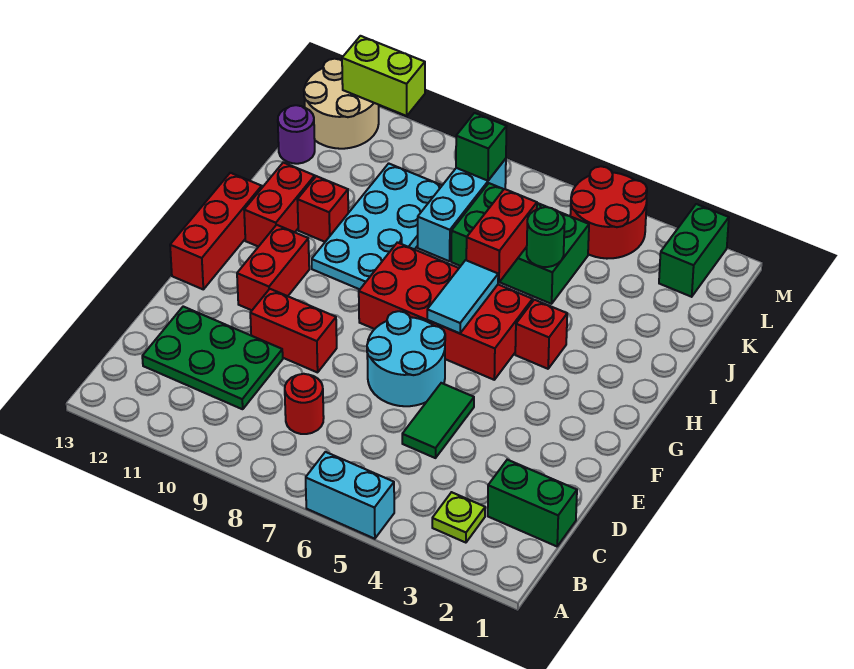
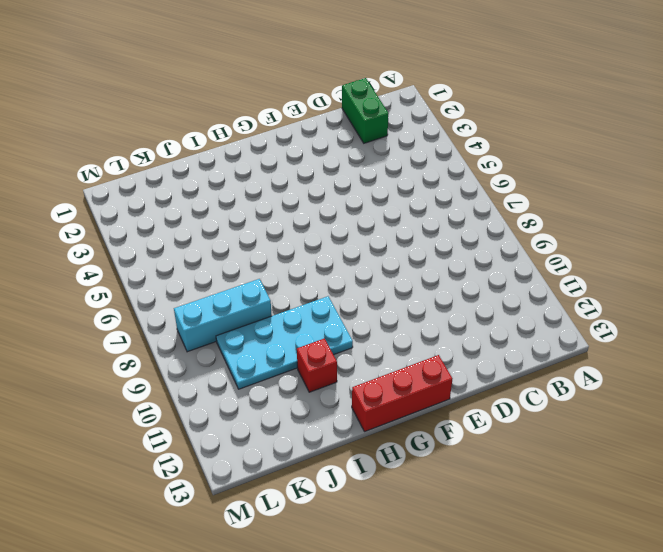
none -> cyan 1x2 brick [306,452,394,539]
none -> lime 1x1 plate [432,492,485,543]
none -> red 1x1 round brick [285,374,324,434]

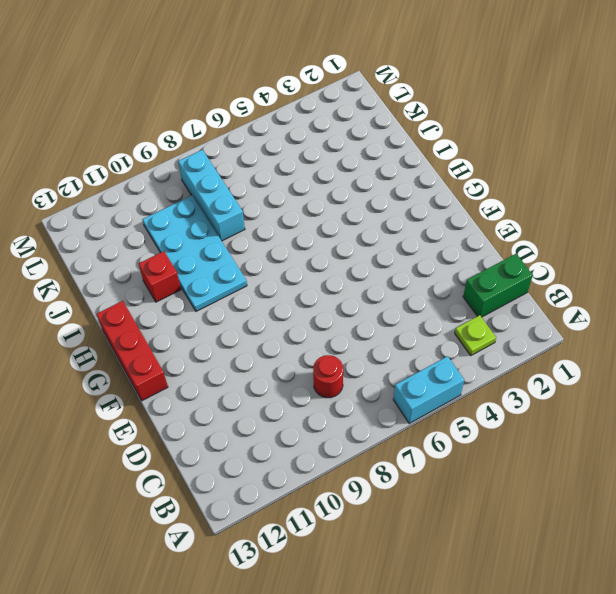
none -> green 2x3 plate [142,307,283,409]
none -> green 1x2 tile [402,383,474,458]
none -> cyan 2x2 round brick [367,311,445,406]

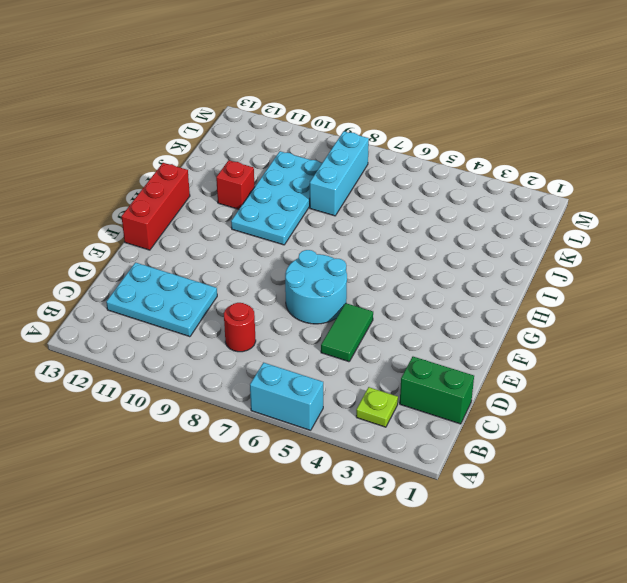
cyan 2x3 plate [106,263,217,337] -> green 2x3 plate [142,307,283,409]
none -> red 1x2 brick [250,289,337,372]
none -> red 1x2 brick [237,225,309,310]
none -> red 2x4 brick [359,242,533,380]

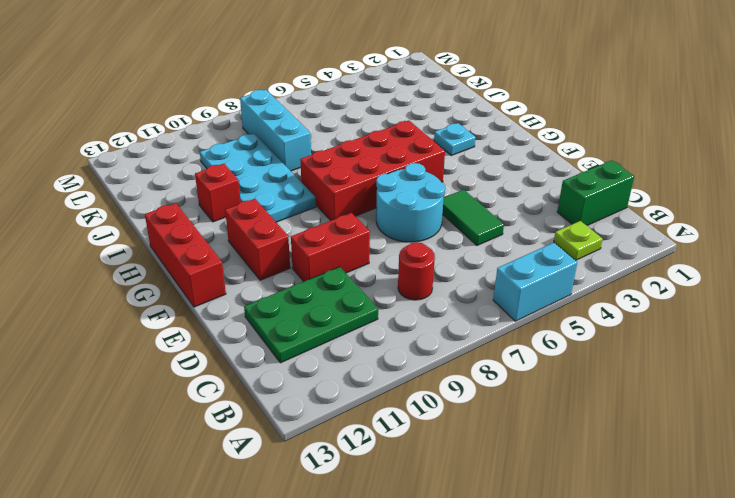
cyan 1x1 plate [434,123,476,156] -> none
none -> red 1x1 brick [515,300,567,369]
none -> red 1x2 brick [244,162,315,247]
none -> green 2x3 brick [451,183,589,304]

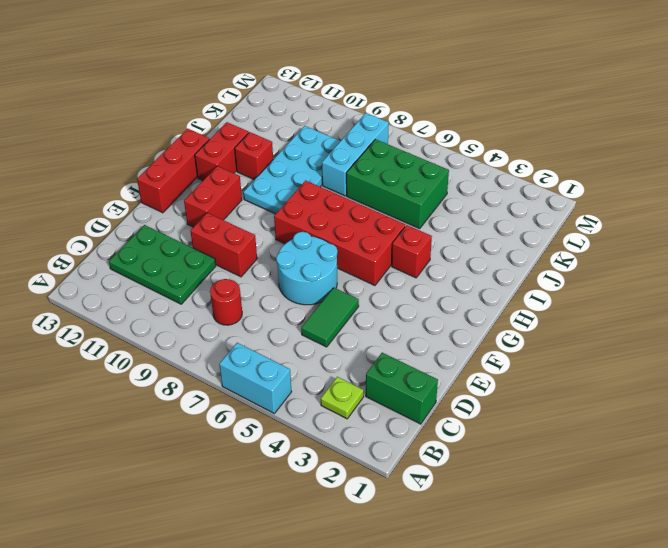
none -> purple 1x1 round brick [278,105,315,164]
none -> green 1x2 brick [659,204,729,297]
none -> red 2x2 round brick [570,166,647,259]

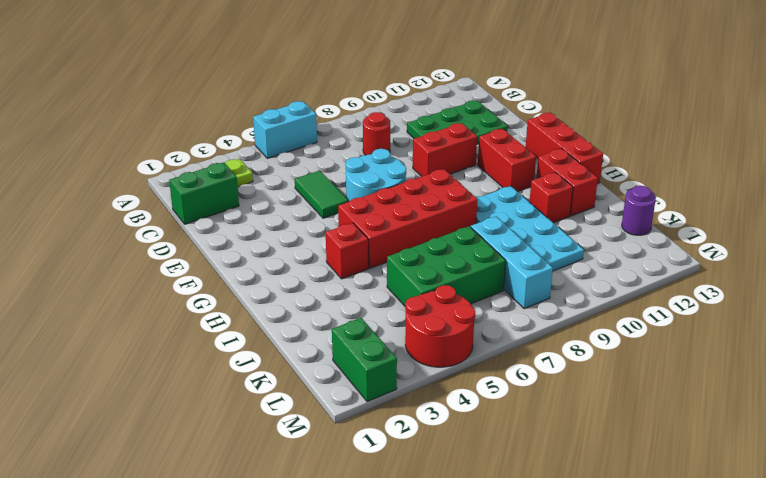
none -> tan 2x2 round brick [304,59,379,149]
none -> cyan 1x2 tile [427,260,498,333]
none -> red 1x2 brick [466,189,537,283]

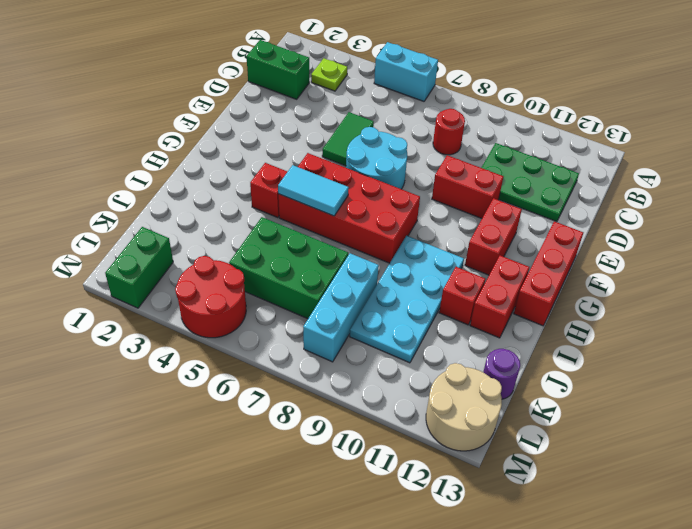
cyan 1x2 tile [278,165,349,216] -> cyan 1x2 tile turned to [427,260,498,333]
none -> red 1x2 brick [466,189,537,283]
none -> green 1x1 round brick [527,207,565,267]
none -> green 1x1 brick [456,113,507,181]

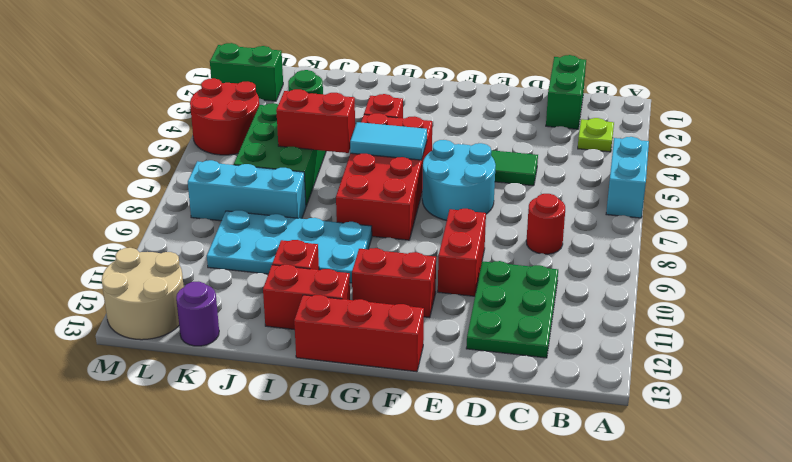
none -> green 1x1 brick [456,113,507,181]
none -> lime 1x2 brick [342,36,425,116]

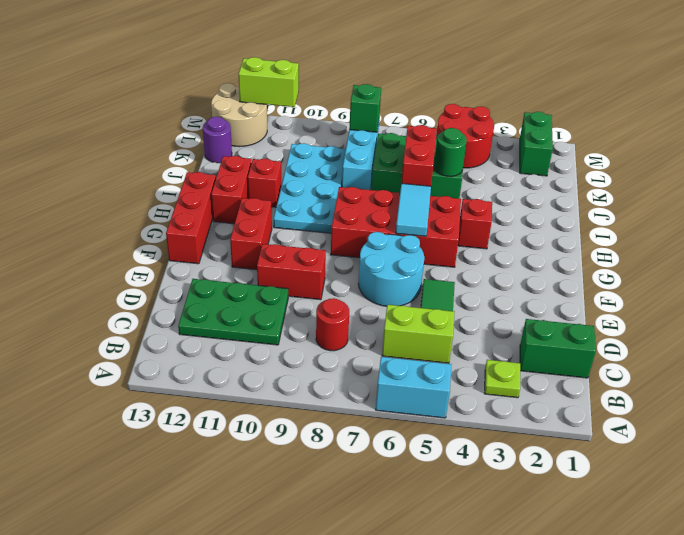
lime 1x2 brick [382,305,454,363] -> none

